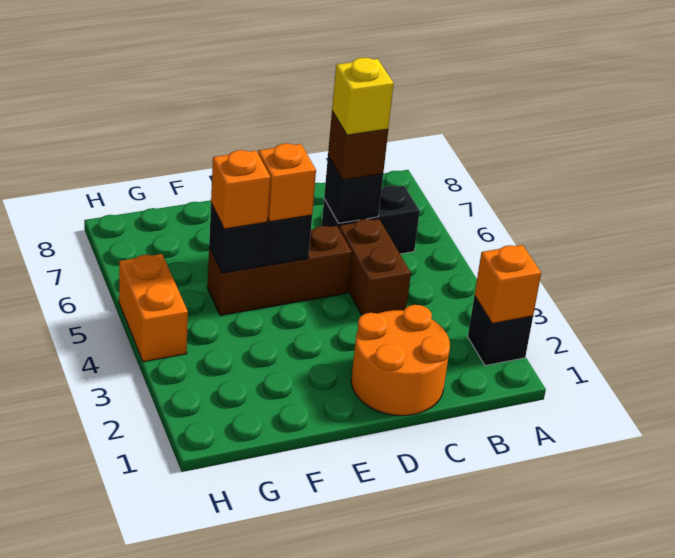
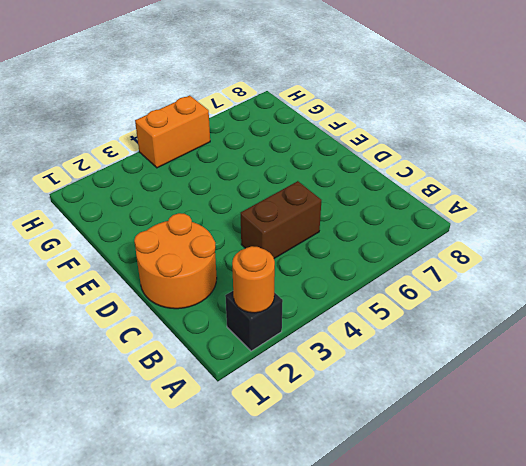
orange 1x1 round brick [232,246,275,313] -> orange 1x1 brick [475,245,541,323]
none -> black 1x2 brick [322,186,420,254]
none -> brown 1x3 brick [207,226,352,316]
none -> black 1x1 brick [324,156,383,223]

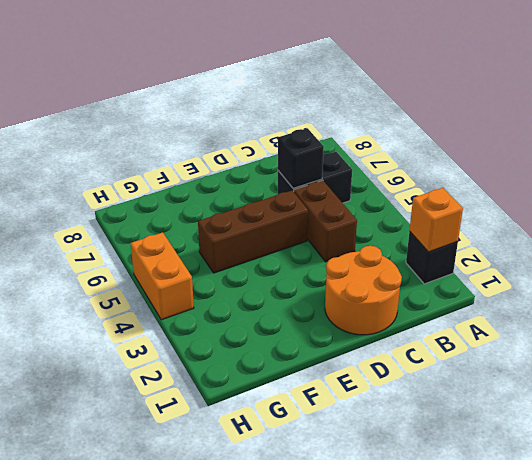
none -> black 1x2 brick [209,203,312,273]
none -> brown 1x1 brick [328,111,388,180]
none -> orange 1x1 brick [258,143,316,222]

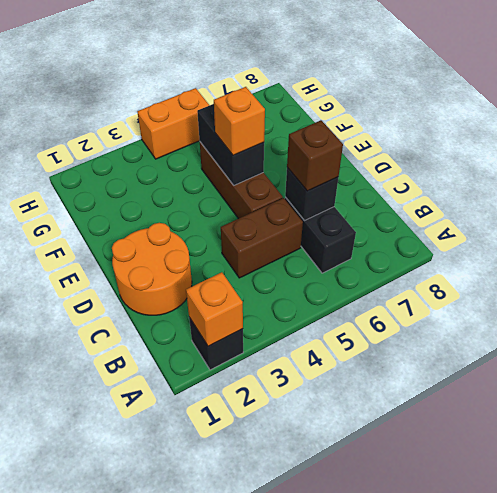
none -> orange 1x1 brick [211,150,270,229]
none -> yellow 1x1 brick [332,58,394,135]

